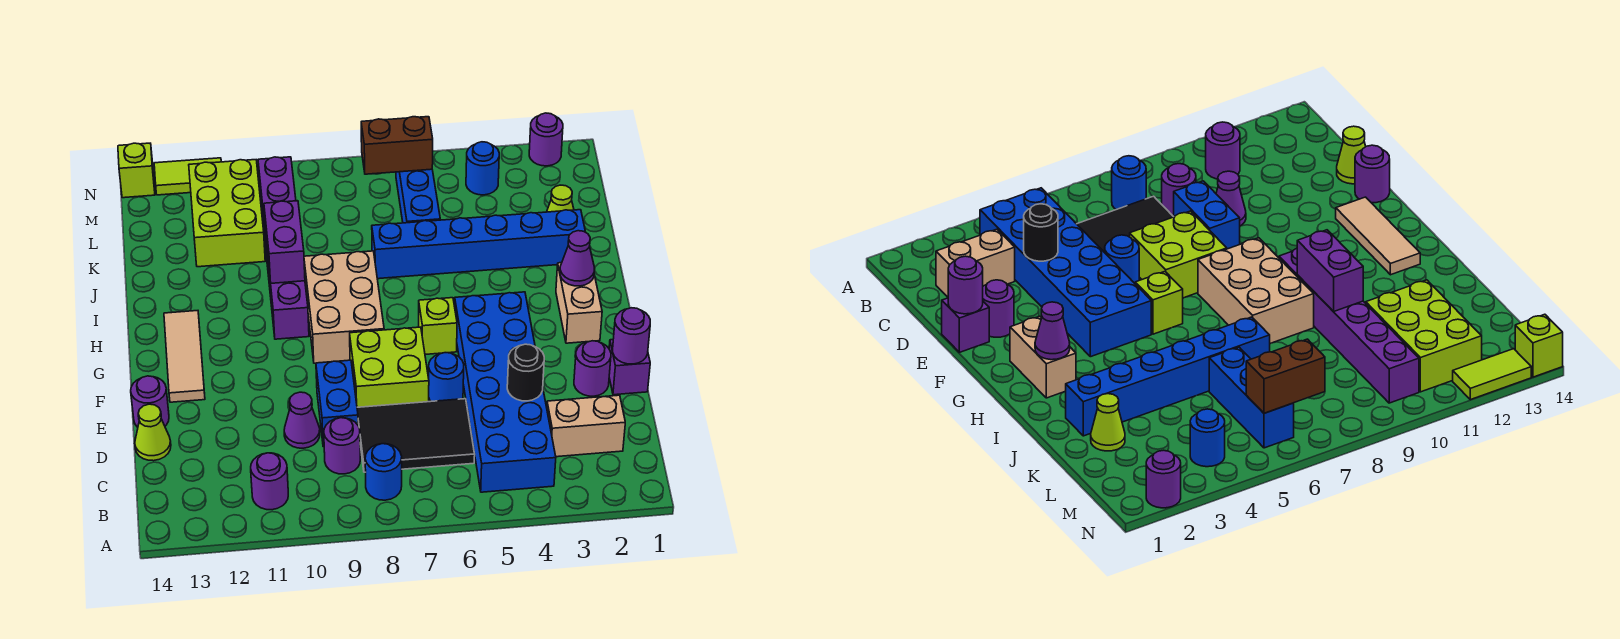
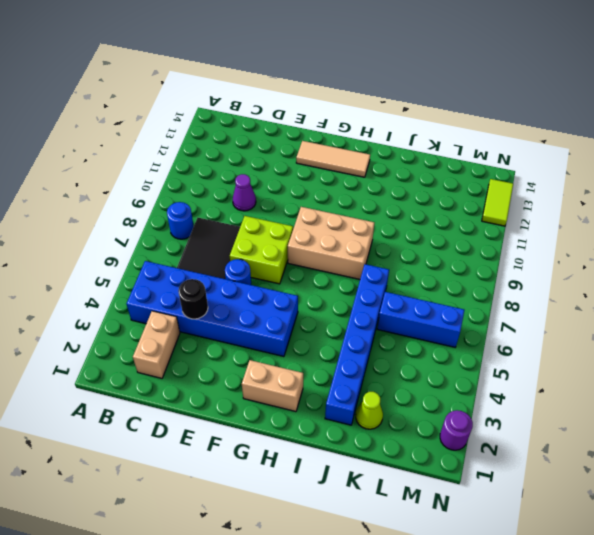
none -> purple 1x1 round brick [251,453,288,510]
none -> purple 1x1 round brick [324,418,360,474]
none -> blue 1x2 brick [316,360,358,447]
none -> lime 1x1 cone [135,404,171,461]

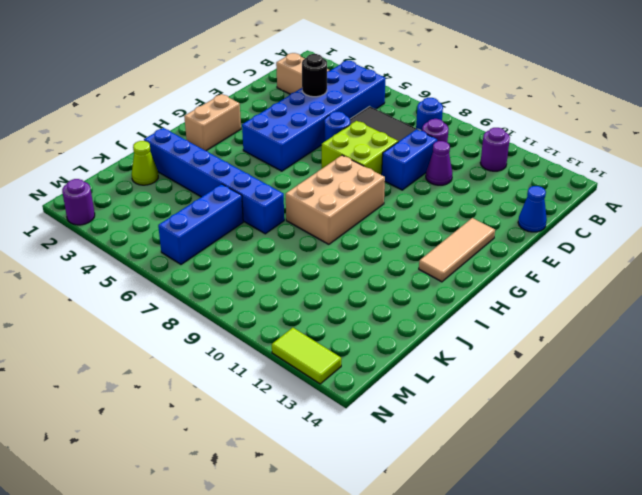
blue 1x1 cone [518,186,547,232] -> lime 1x1 cone [135,404,171,461]
none -> purple 1x1 brick [609,340,650,395]
none -> purple 1x1 round brick [574,341,611,396]
none -> purple 1x1 round brick [131,376,169,427]
none -> lime 1x1 brick [419,298,457,354]

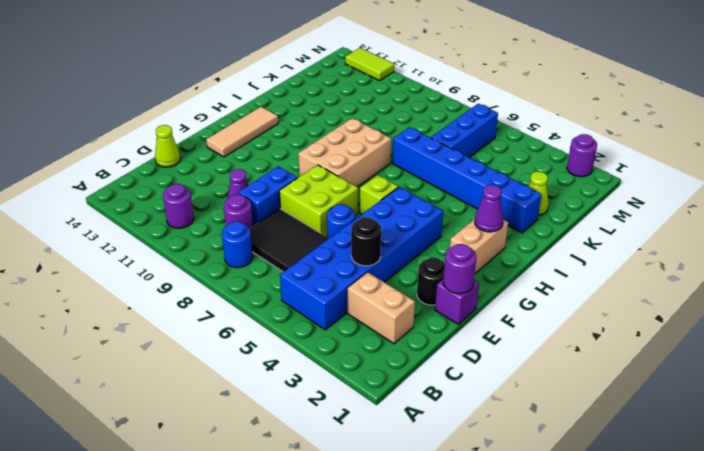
black 1x1 round brick [417,258,445,305] -> purple 1x1 round brick [574,341,611,396]
none -> purple 1x1 round brick [131,376,169,427]
none -> purple 1x6 brick [258,157,309,339]
none -> lime 2x3 brick [189,160,265,267]
none -> blue 1x1 round brick [466,142,499,195]

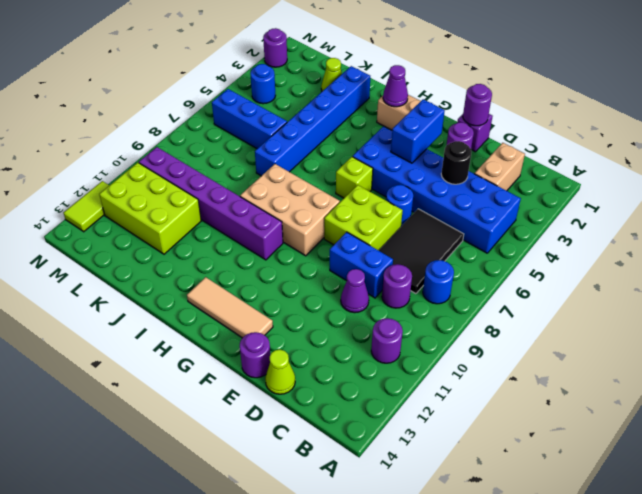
blue 1x2 brick [391,99,445,163] -> none
none -> lime 1x1 brick [118,143,155,198]
none -> purple 1x2 brick [264,201,305,283]
none -> brown 1x2 brick [361,117,433,174]

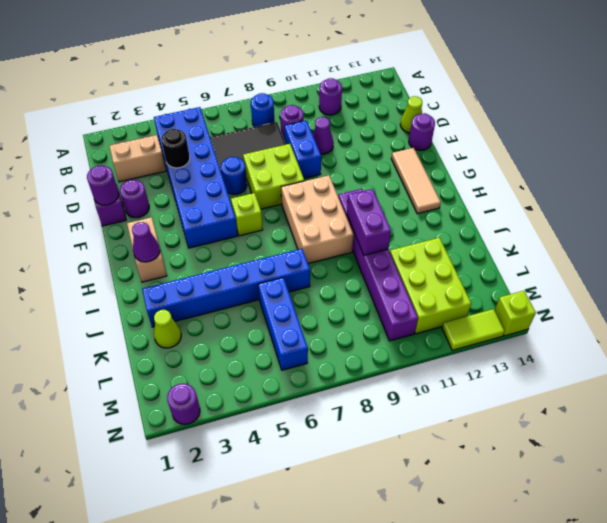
none -> blue 1x1 round brick [466,142,499,195]
none -> brown 1x2 brick [361,117,433,174]

